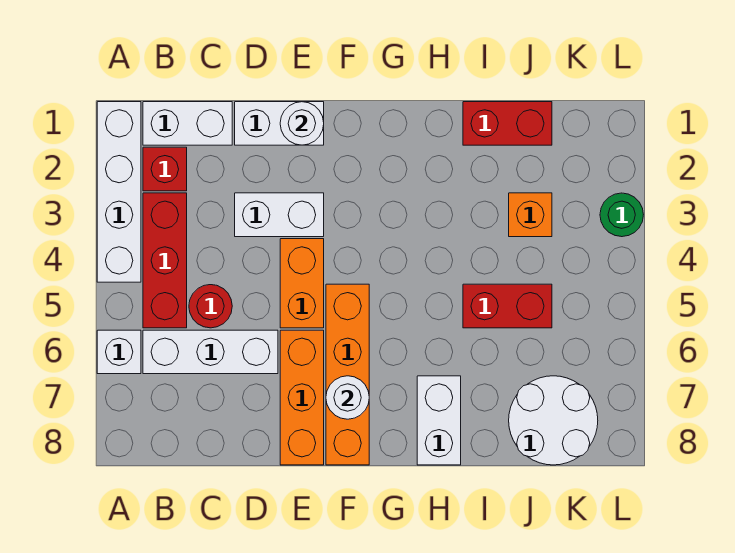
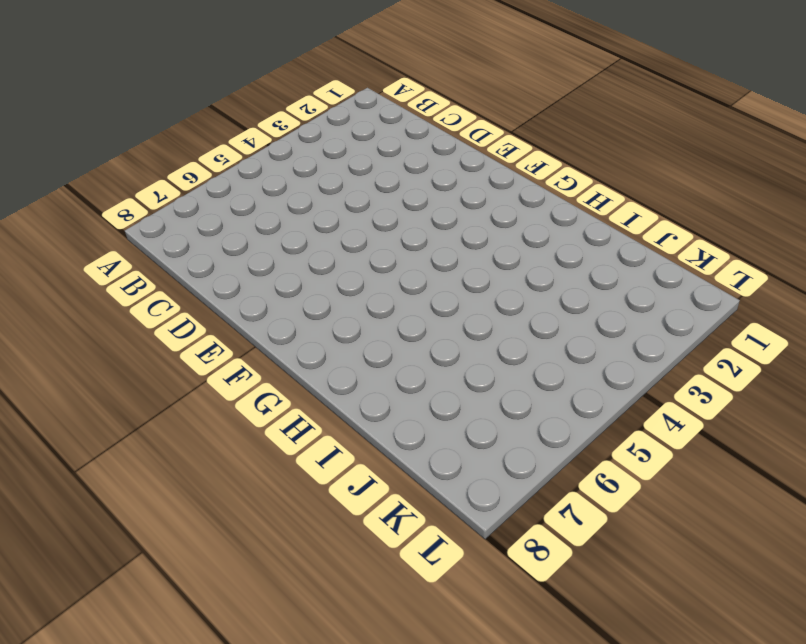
none -> white 1x4 brick [97,102,141,282]
none -> white 1x1 brick [97,330,141,374]
none -> white 1x2 brick [143,102,232,145]

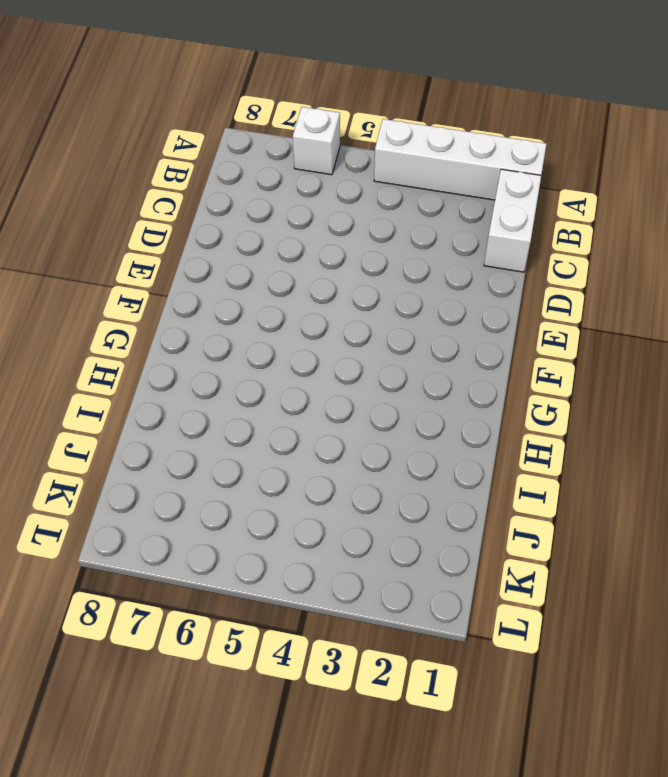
none -> red 1x1 brick [143,147,187,191]
none -> red 1x3 brick [143,193,187,328]
none -> white 1x3 brick [143,330,278,374]

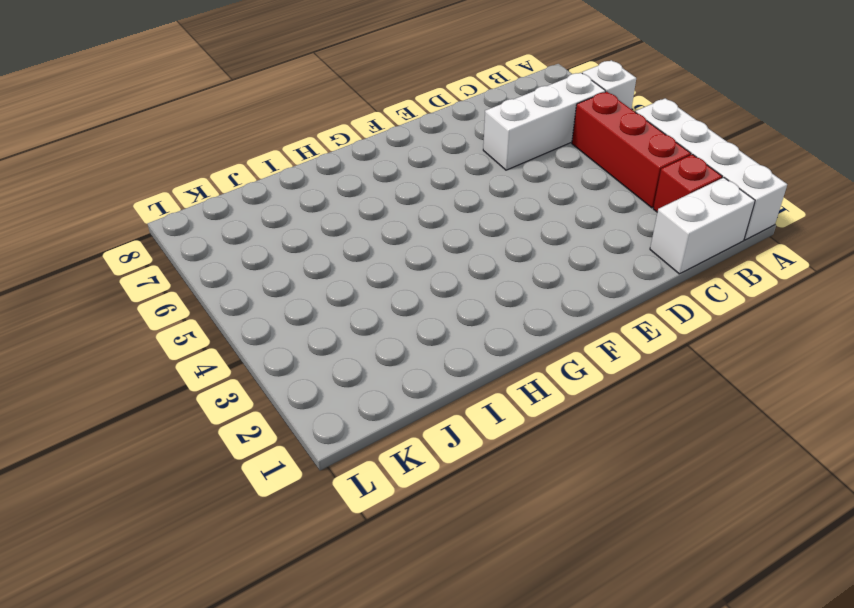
none -> red 1x1 round brick [189,285,232,328]
none -> white 1x2 brick [235,102,324,145]
none -> white 1x2 brick [235,193,324,237]

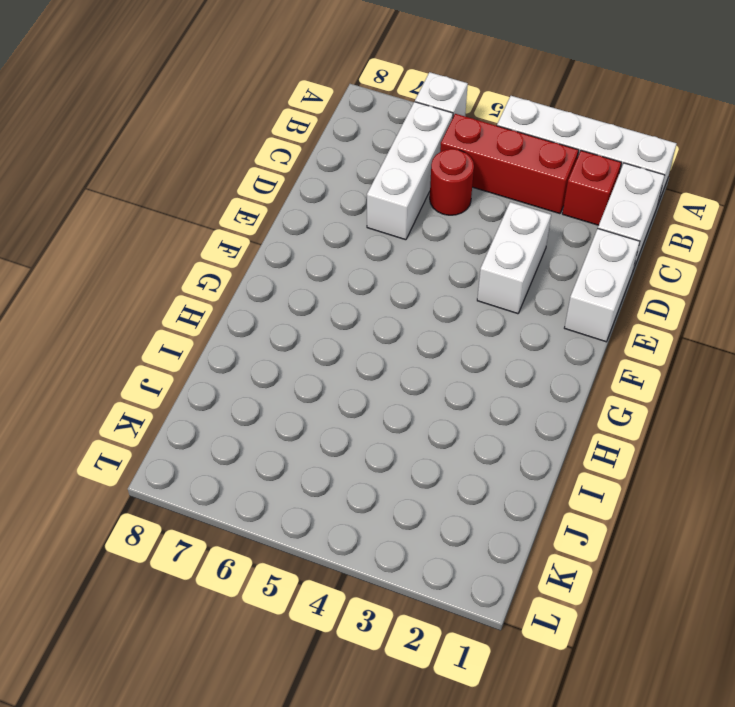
none -> orange 1x2 brick [280,239,324,328]
none -> orange 1x3 brick [280,330,324,465]
none -> orange 1x4 brick [326,284,369,465]

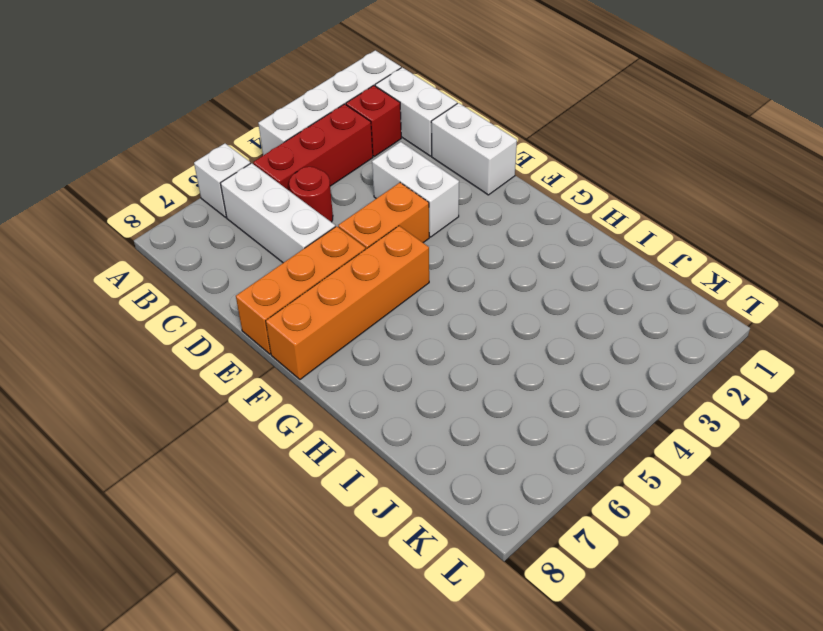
none -> white 1x2 brick [417,376,461,465]
none -> red 1x2 brick [463,102,552,145]
none -> red 1x2 brick [463,284,552,328]

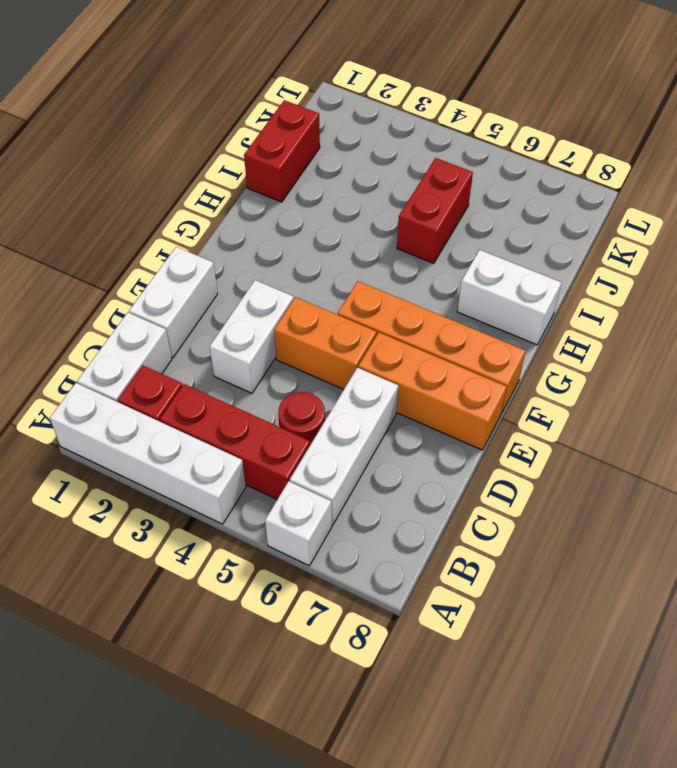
none -> orange 1x1 brick [509,193,552,237]
none -> white 2x2 round brick [509,376,598,465]
none -> green 1x1 round brick [600,193,643,237]

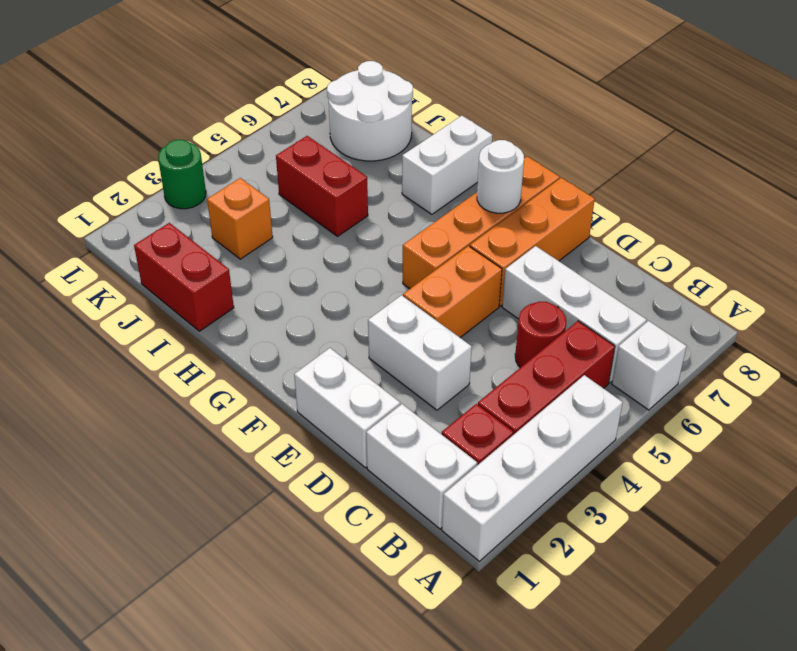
none -> white 1x1 round brick [280,102,324,145]

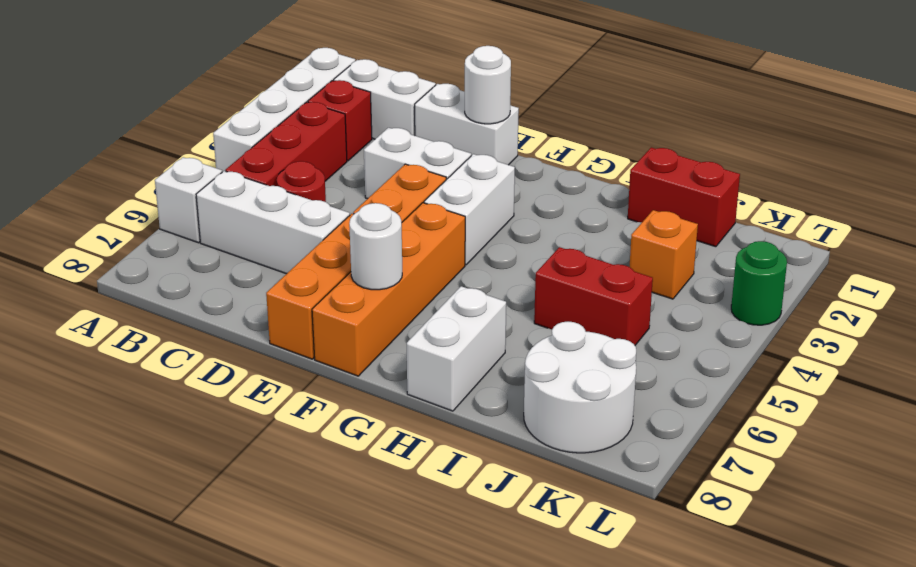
white 1x2 brick [424,154,515,265] -> none

